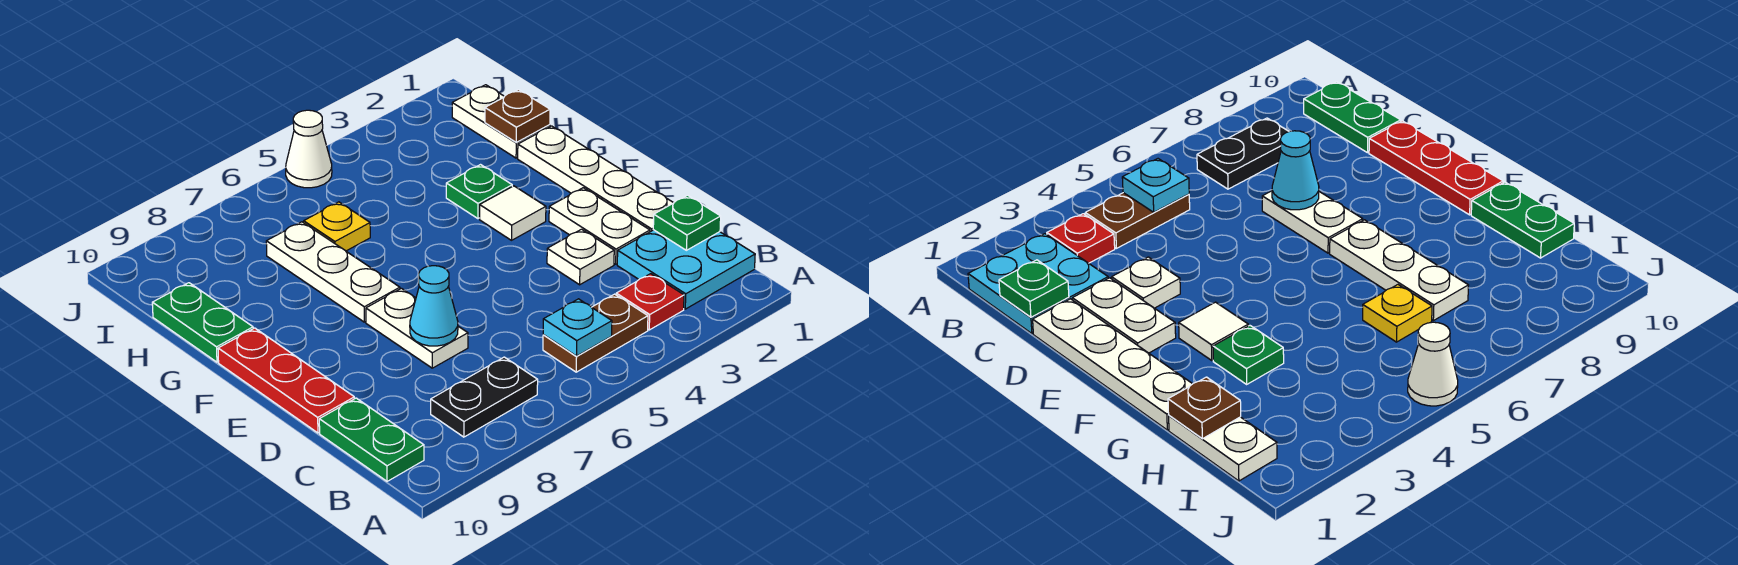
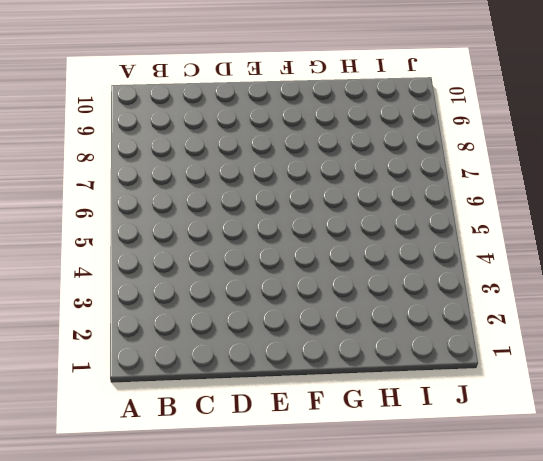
none -> cyan 2x2 plate [617,230,755,309]
none -> red 1x1 plate [616,274,684,330]
none -> brown 1x2 plate [543,294,648,372]

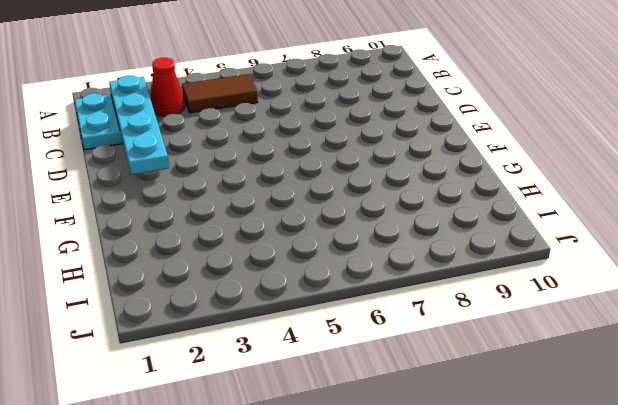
cyan 1x4 plate [109,76,169,174] -> none
red 1x1 cone [150,58,185,116] -> red 1x1 plate [616,274,684,330]
brown 1x2 tile [182,74,258,113] -> brown 1x2 plate [543,294,648,372]
none -> black 1x2 plate [431,357,538,437]
none -> green 1x2 plate [319,398,424,481]
none -> white 1x4 plate [518,126,673,232]

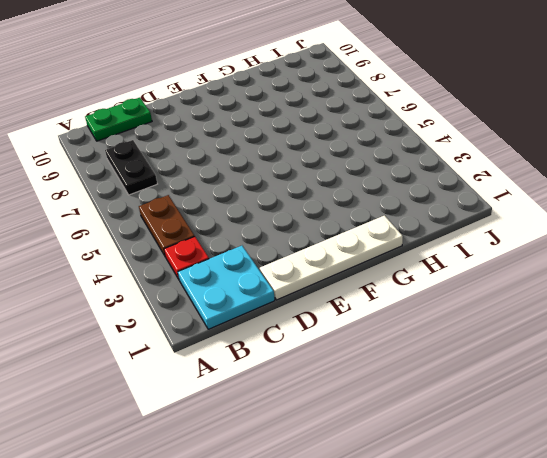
none -> white 1x2 plate [549,188,650,264]
none -> white 1x1 plate [547,229,614,285]
none -> white 1x2 plate [366,288,468,368]

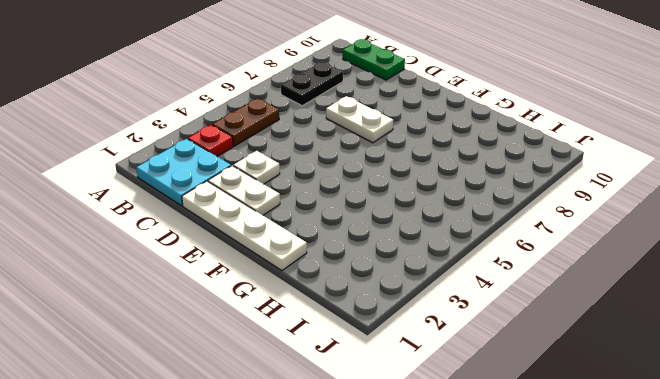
none -> red 1x3 plate [218,328,354,433]
none -> white 1x1 tile [480,186,546,240]
none -> white 1x3 plate [266,222,400,322]

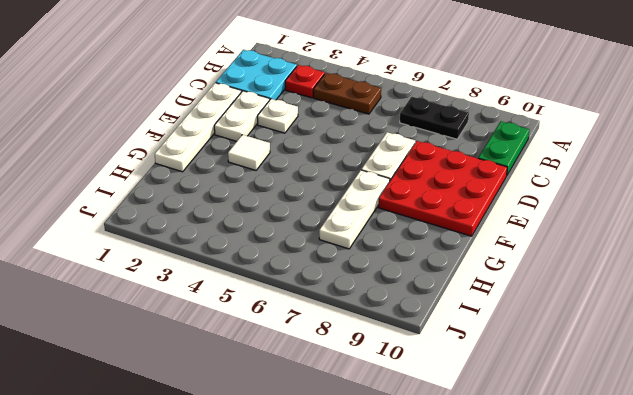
red 3x3 plate [378,141,507,236] -> red 1x3 plate [218,328,354,433]
none -> green 1x1 plate [446,165,512,219]
none -> green 1x2 plate [152,283,253,362]
none -> white 1x2 plate [452,85,550,158]

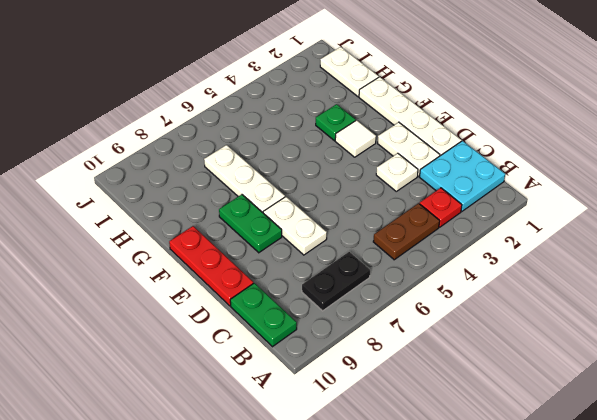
green 1x2 plate [219,195,282,253] -> green 1x2 plate moved to [152,283,253,362]
none -> yellow 1x1 plate [304,202,370,251]
none -> white 1x1 cone [286,110,332,188]
none -> cyan 1x1 plate [543,299,612,356]

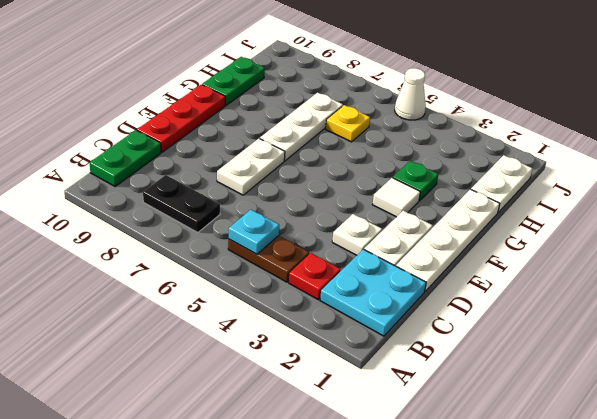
none -> green 1x1 plate [653,195,721,250]
none -> cyan 1x1 cone [410,266,458,346]
none -> brown 1x1 plate [485,90,550,142]

